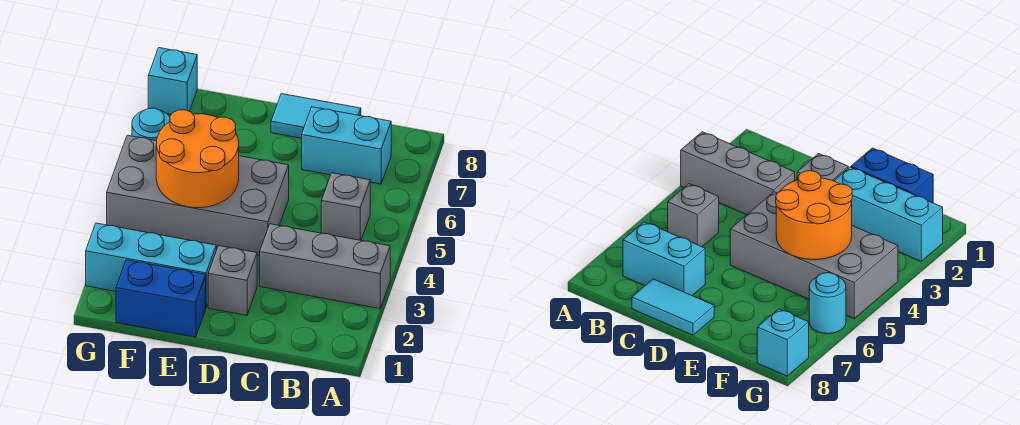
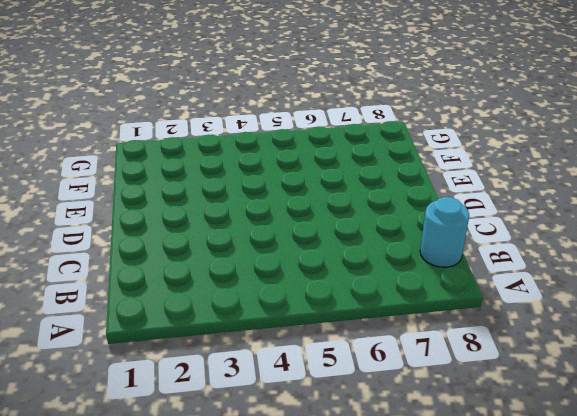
cyan 1x1 round brick [420,197,469,267] -> cyan 1x1 round brick moved to [132,108,170,141]
none -> grey 1x3 brick [260,224,390,309]
none -> grey 1x1 brick [321,173,370,240]

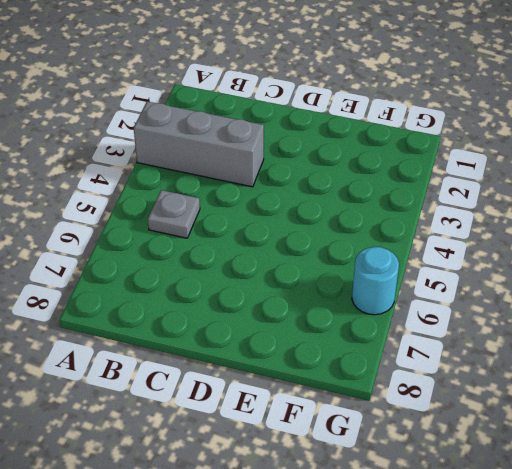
grey 1x1 plate [148,190,200,238] -> grey 1x1 brick [321,173,370,240]
none -> cyan 1x2 brick [302,107,391,184]
none -> cyan 1x2 tile [271,94,361,138]

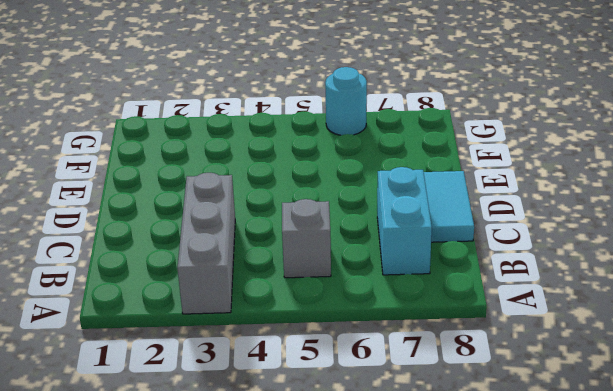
none -> grey 1x1 brick [208,246,257,315]
none -> grey 2x4 brick [107,135,289,255]

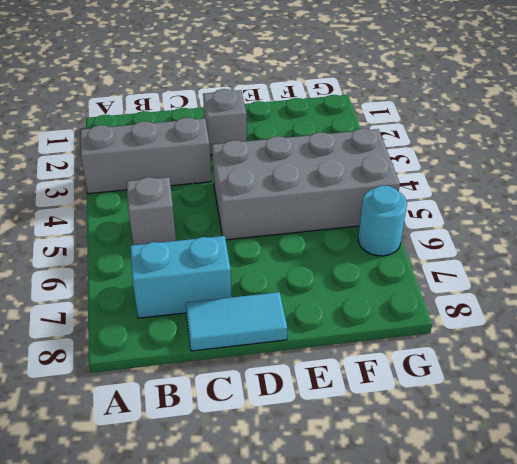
none -> blue 1x2 brick [116,260,206,337]
none -> cyan 1x3 brick [86,223,216,307]

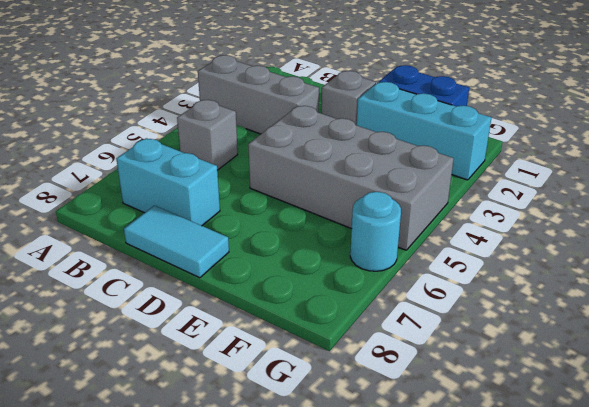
none -> cyan 1x1 brick [148,48,197,115]
none -> orange 2x2 round brick [156,110,239,208]

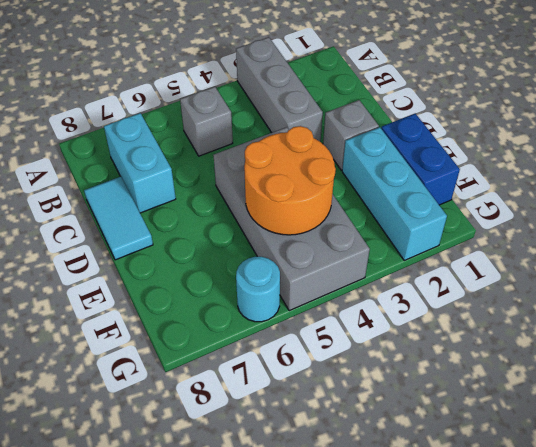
none -> cyan 1x1 brick [148,48,197,115]

